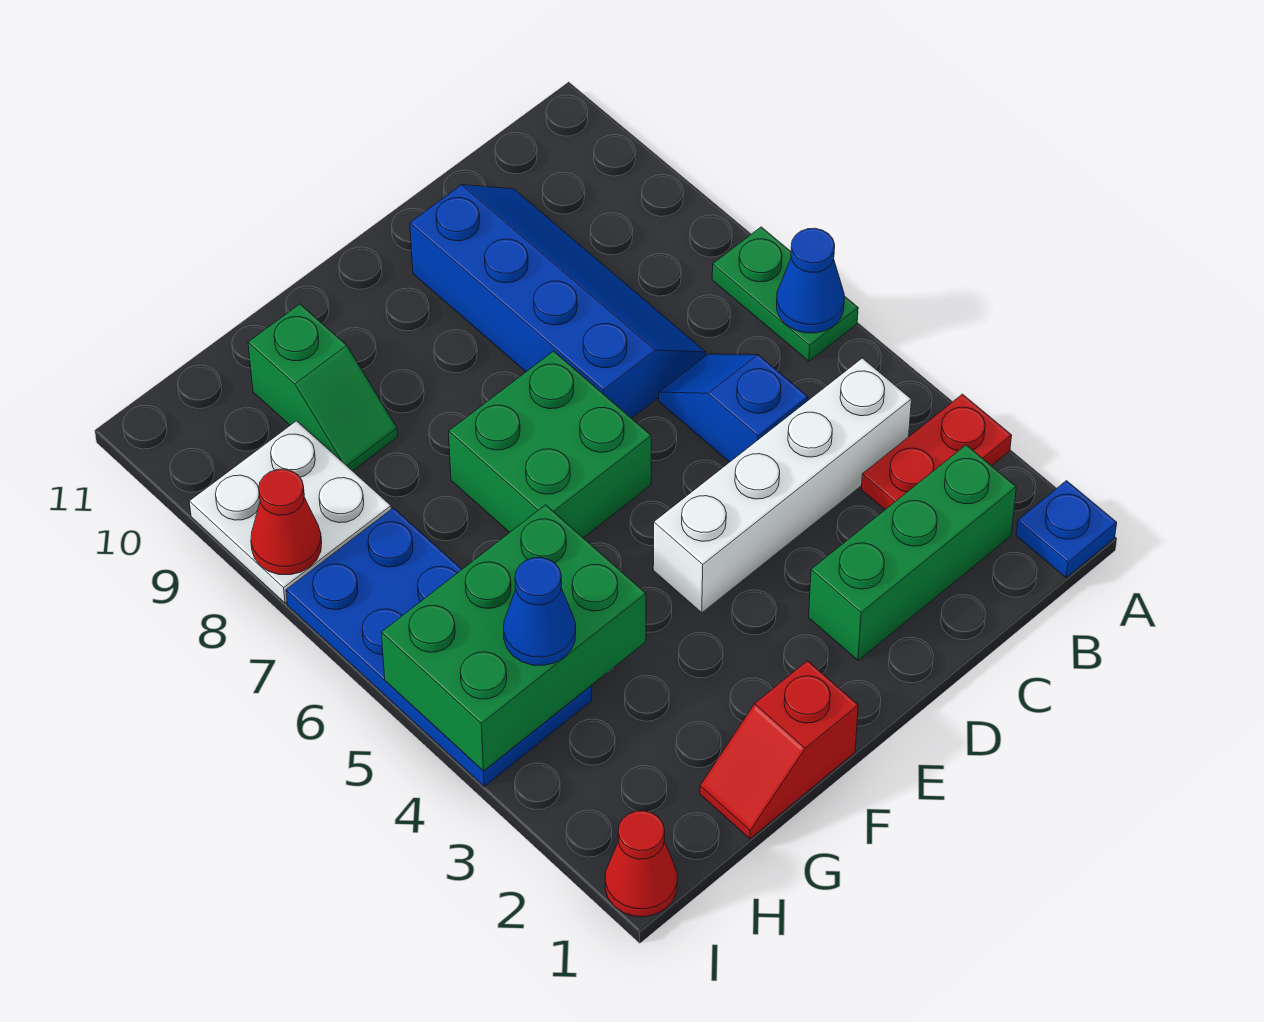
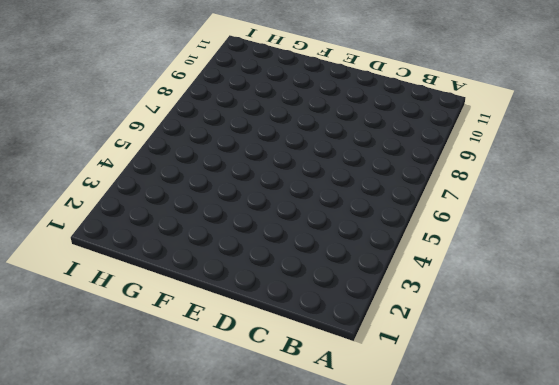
none -> blue 1x1 plate [1016,481,1117,578]
none -> red 1x2 plate [861,394,1012,510]
none -> green 1x2 plate [712,227,858,361]

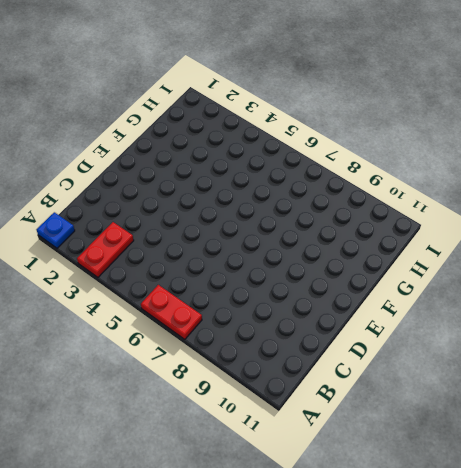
red 1x2 plate [141,285,202,339] -> green 1x2 plate [712,227,858,361]
none -> green 1x3 brick [809,445,1016,660]
none -> white 1x4 brick [653,358,911,613]
none -> blue 1x2 slope [659,354,808,462]

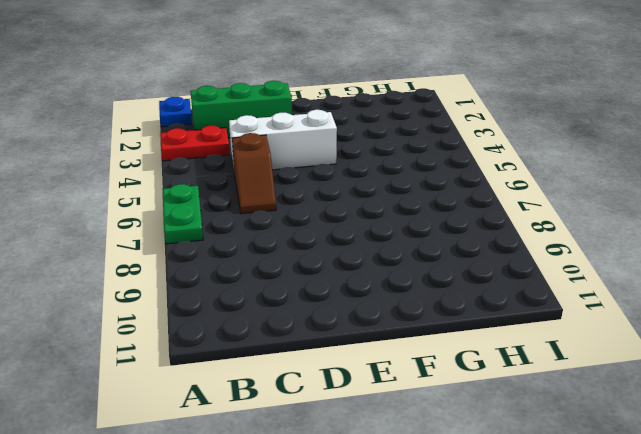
white 1x3 brick [229,110,337,170] -> white 1x4 brick [653,358,911,613]
brown 1x2 slope [232,133,276,214] -> blue 1x2 slope [659,354,808,462]
none -> blue 2x4 slope [410,185,706,418]
none -> green 2x2 brick [449,351,651,538]
none -> red 1x2 slope [700,661,858,839]

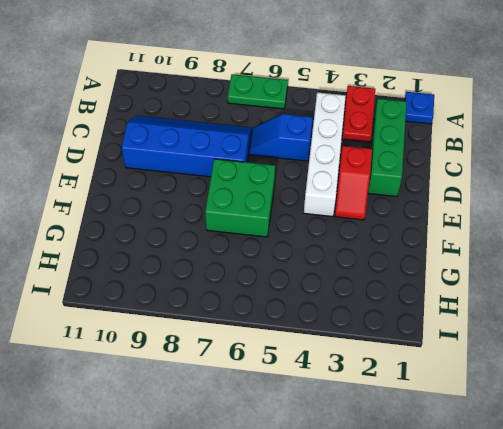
red 1x2 slope [335,146,372,220] -> red 1x2 slope moved to [700,661,858,839]
none -> green 1x2 slope [248,304,398,471]
none -> blue 2x4 plate [286,508,592,786]
none -> white 2x2 plate [189,421,391,603]

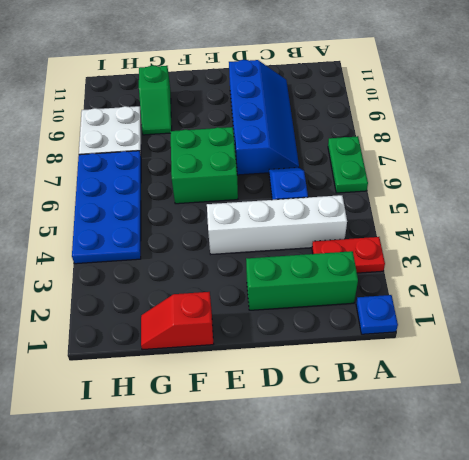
none -> red 1x1 cone [605,811,677,917]
none -> blue 1x1 cone [777,228,844,333]
none -> green 2x3 brick [381,505,646,771]

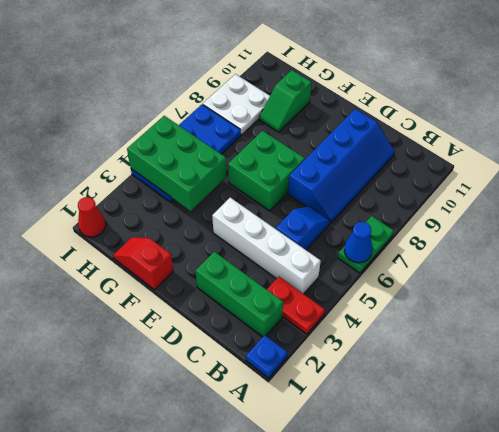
none -> red 1x1 cone [251,469,322,575]
none -> blue 1x1 cone [504,557,576,665]

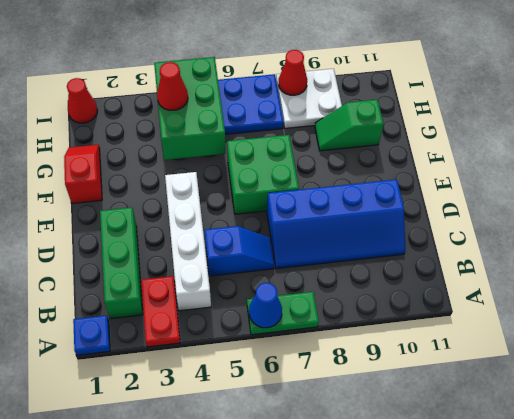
red 1x1 cone [157,62,188,110] -> blue 1x1 cone [504,557,576,665]

